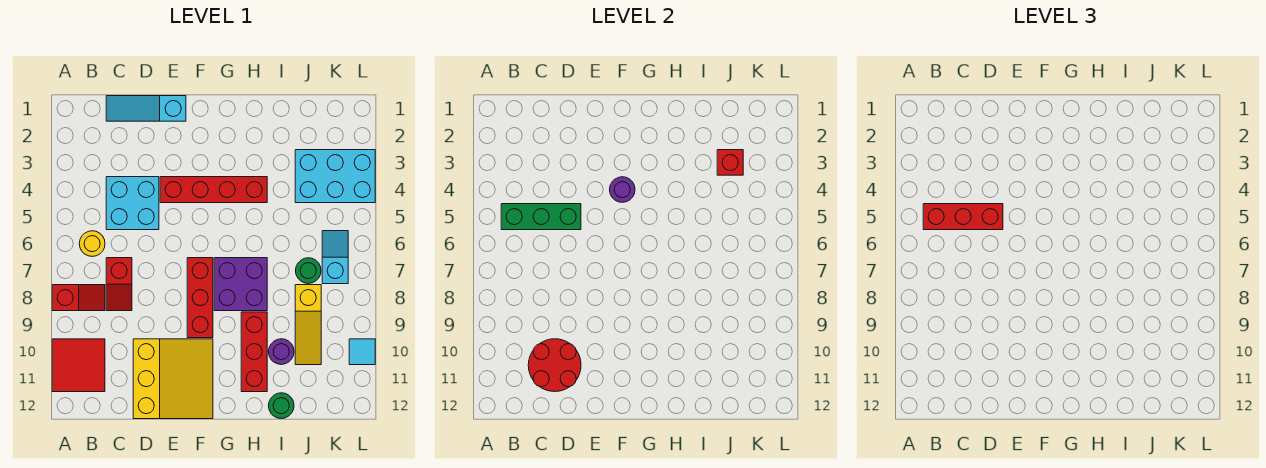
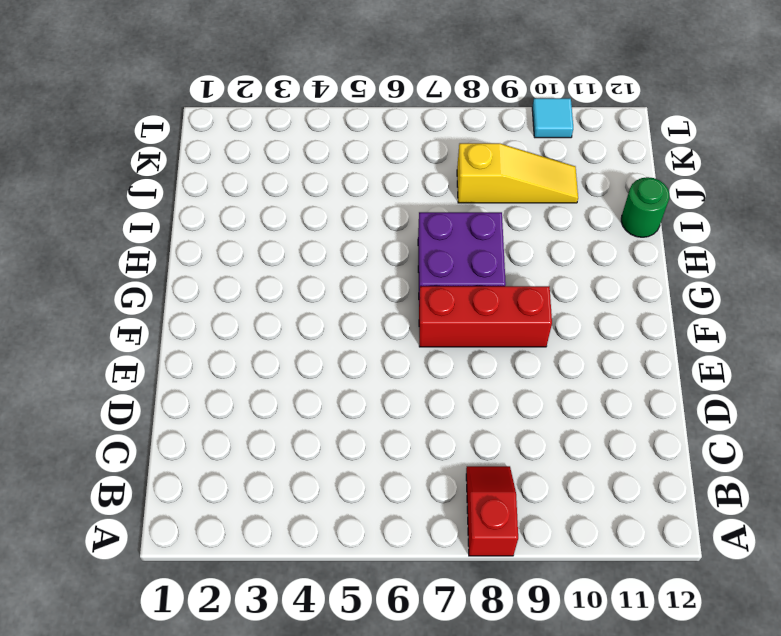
none -> red 2x2 tile [52,339,105,392]
none -> yellow 1x1 round brick [79,231,105,256]
none -> cyan 1x3 slope [106,96,186,121]

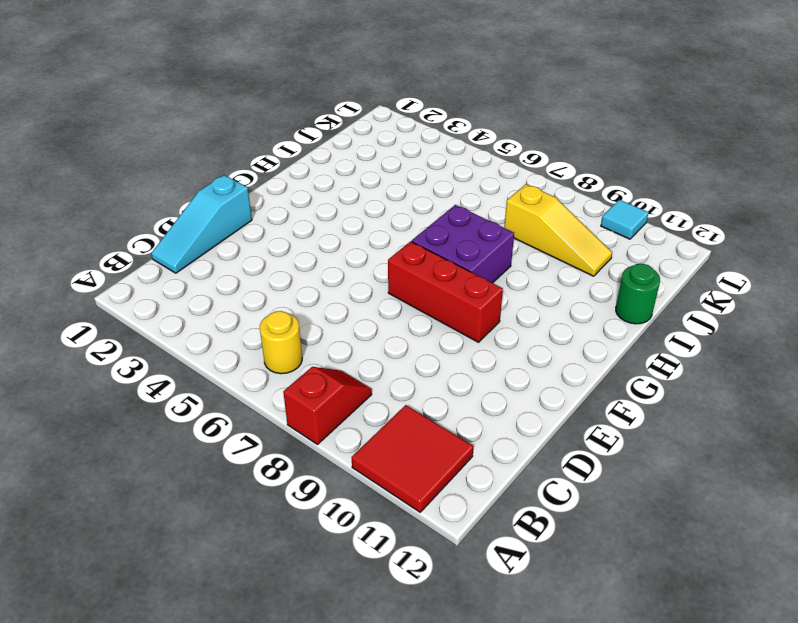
none -> cyan 2x2 brick [106,177,159,230]
none -> red 1x2 slope [106,258,132,311]
none -> yellow 3x3 slope [133,339,213,419]

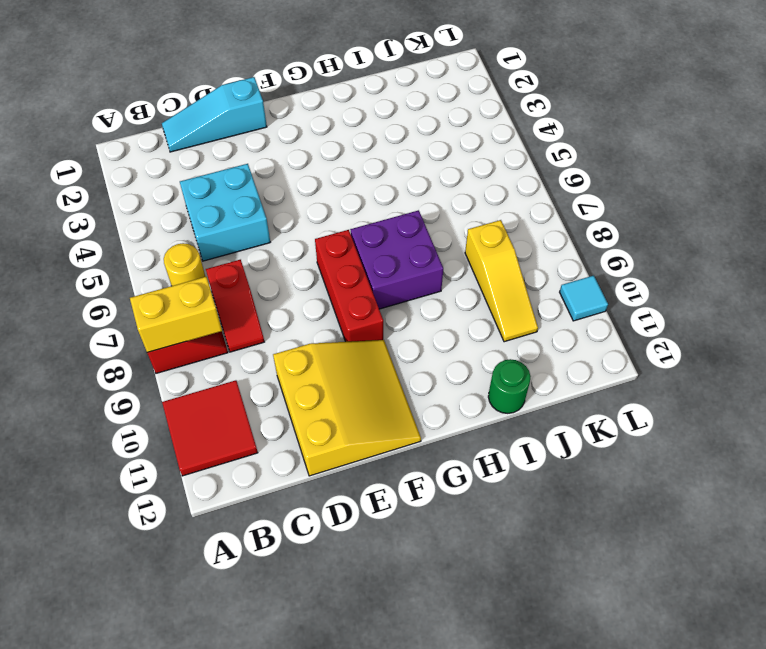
yellow 1x2 brick [130,277,222,352] -> none
none -> red 1x4 brick [160,177,267,203]
none -> red 1x3 brick [241,312,267,392]
none -> purple 1x1 round brick [268,339,294,365]

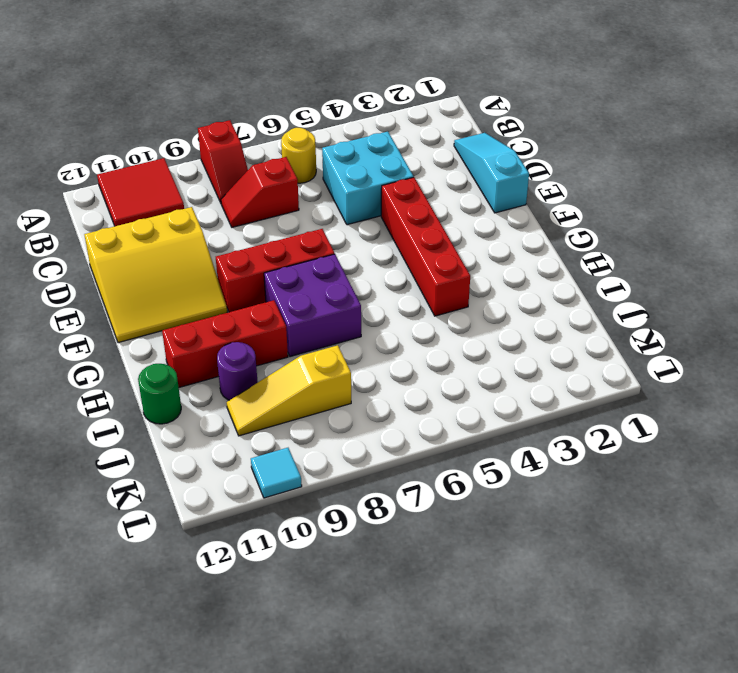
none -> cyan 2x3 brick [295,150,375,203]
none -> green 1x1 round brick [296,258,321,284]
none -> cyan 1x2 slope [322,231,348,284]

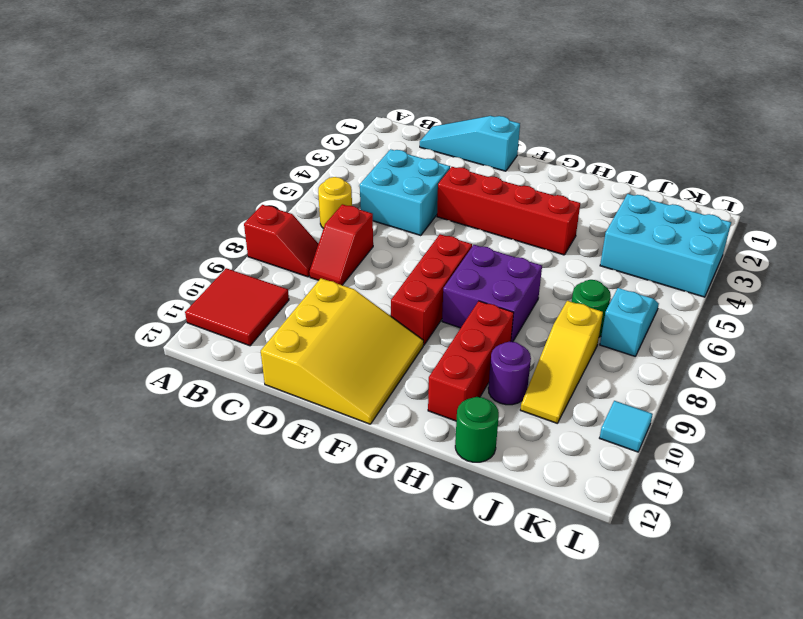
none -> green 1x3 brick [501,204,581,230]
none -> red 2x2 round brick [528,339,581,392]
none -> purple 1x1 round brick [609,177,635,202]

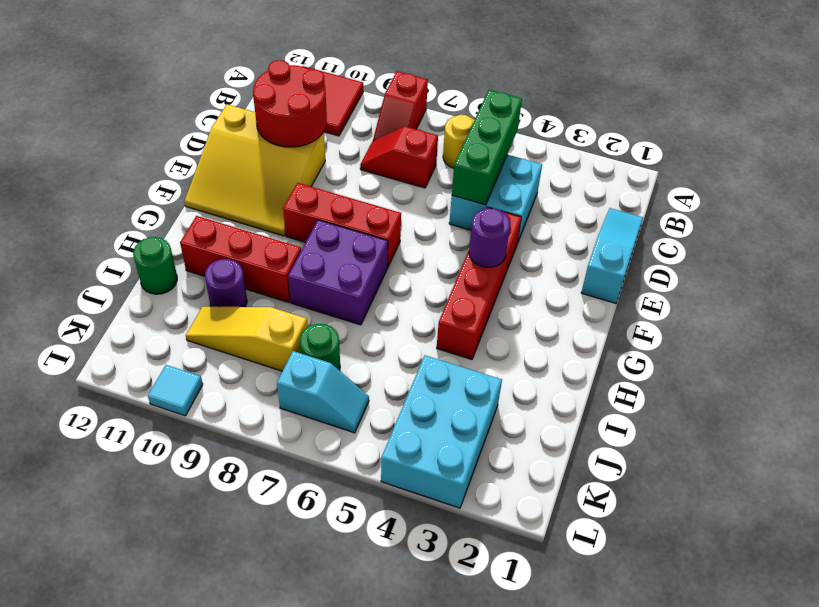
none -> red 1x1 brick [717,150,743,175]
none -> red 1x3 brick [923,204,1003,230]

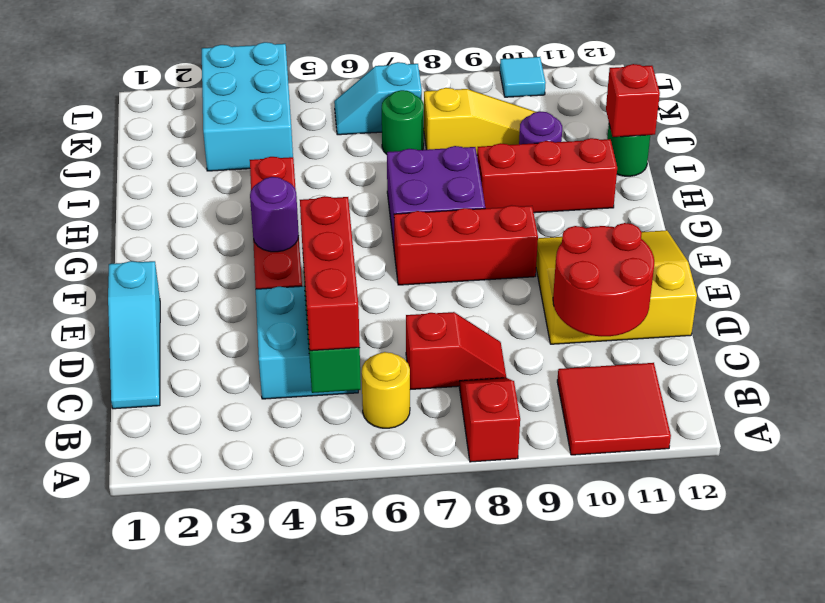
red 1x1 brick [606,64,660,137] -> red 1x1 brick moved to [717,150,743,175]

